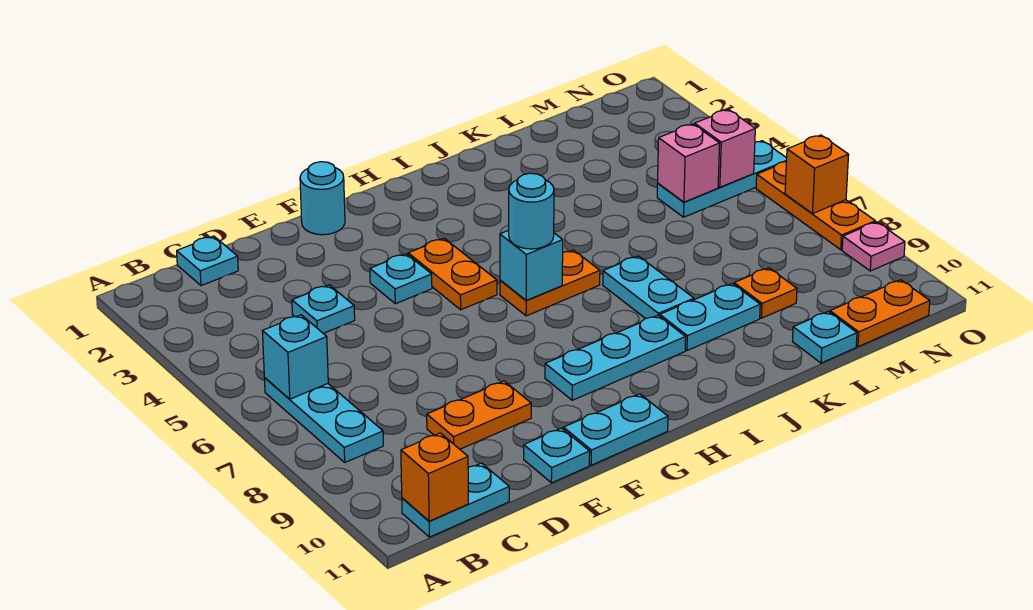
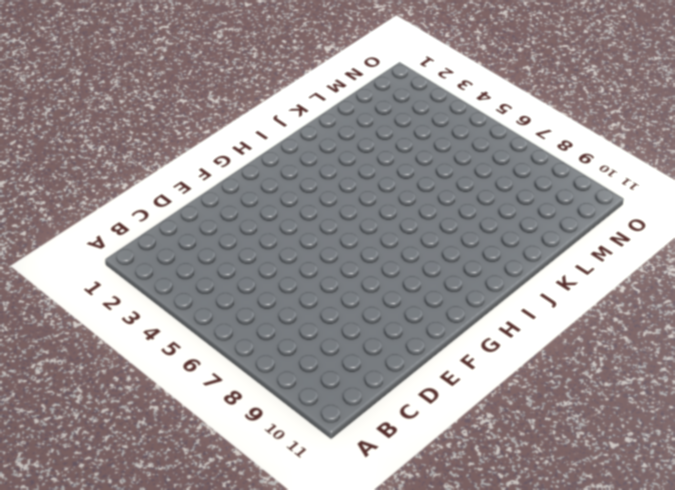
none -> cyan 1x3 plate [264,378,383,462]
none -> cyan 1x2 plate [402,463,509,537]
none -> cyan 1x1 plate [177,236,238,286]

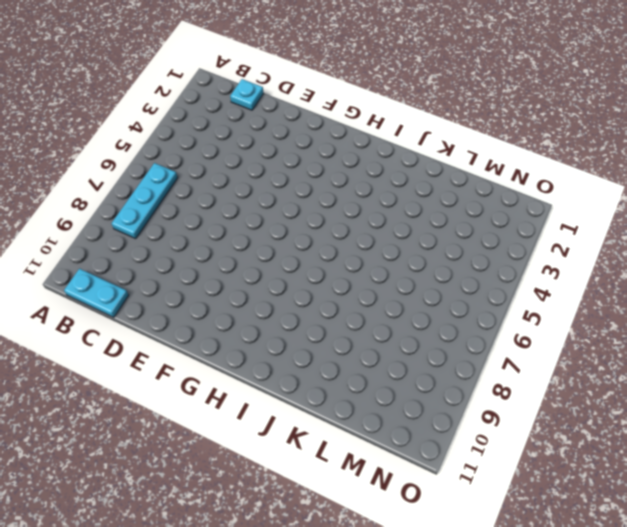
none -> cyan 1x1 plate [292,285,355,333]
none -> orange 1x2 plate [427,381,531,449]
none -> cyan 1x1 plate [524,428,590,483]

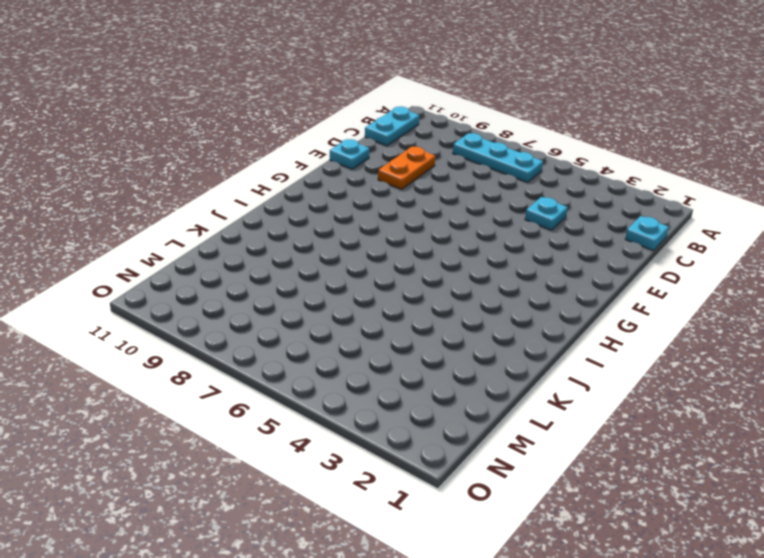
none -> cyan 1x1 round brick [300,162,345,235]
none -> cyan 1x1 plate [370,254,432,304]
none -> cyan 1x2 plate [563,394,668,465]

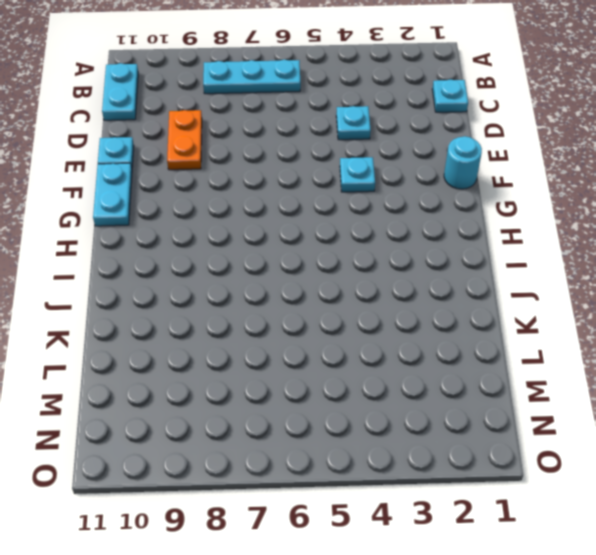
none -> orange 1x2 plate [408,238,497,310]
none -> cyan 1x3 plate [545,315,686,400]
none -> orange 1x2 plate [500,250,600,316]

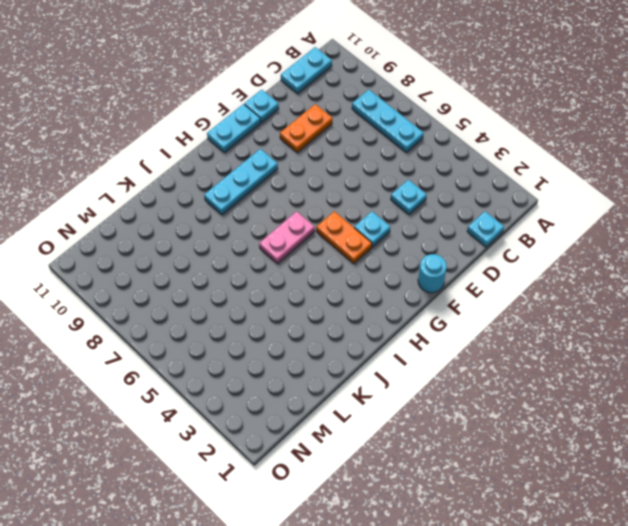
pink 1x2 plate [259,211,315,264] -> orange 1x2 plate [500,250,600,316]
none -> cyan 1x2 plate [603,256,694,319]
none -> cyan 1x2 plate [660,284,760,351]
none -> orange 1x1 plate [734,268,797,318]

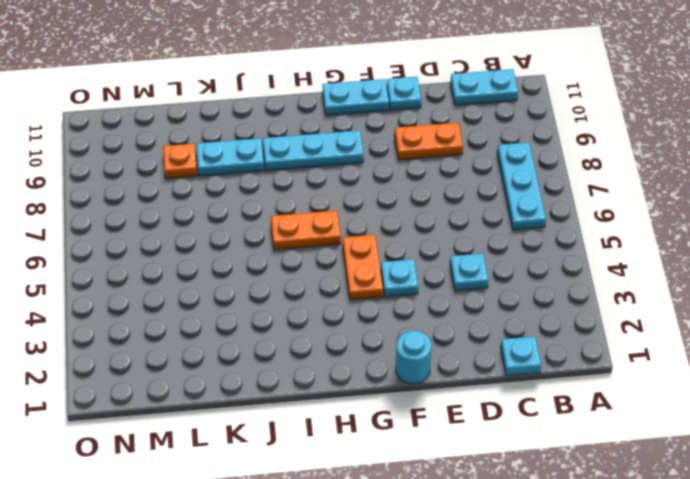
none -> cyan 1x2 plate [603,256,694,319]
none -> cyan 1x1 plate [792,312,857,363]
none -> cyan 1x3 plate [657,141,787,217]

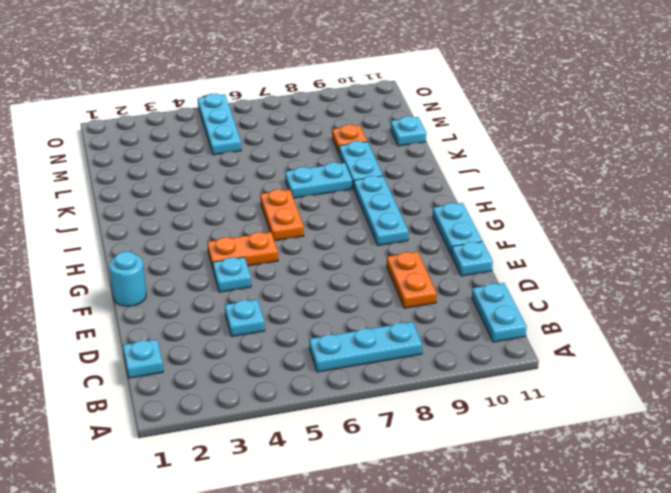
none -> orange 1x2 plate [830,280,930,347]
none -> orange 1x3 plate [756,162,875,250]
none -> pink 1x1 plate [842,222,905,271]

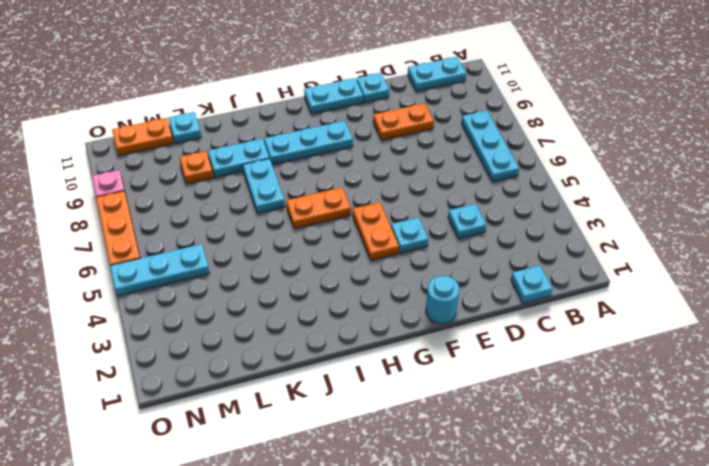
none -> cyan 1x1 brick [263,315,328,399]
none -> orange 1x1 brick [401,433,468,521]
none -> cyan 1x1 brick [500,230,563,300]

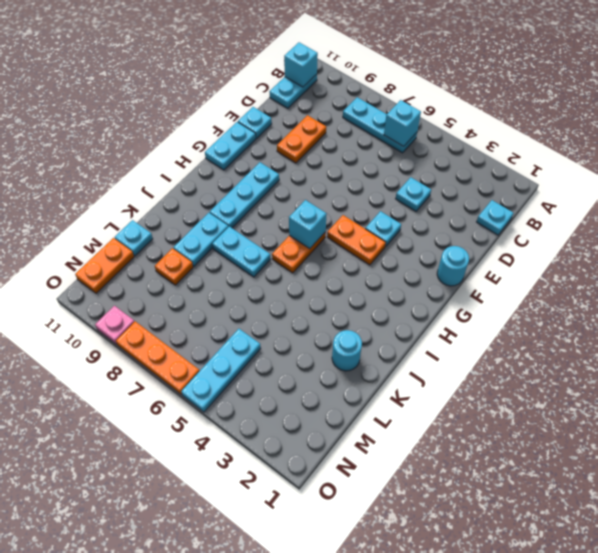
cyan 1x1 brick [284,42,318,87] -> orange 1x1 brick [401,433,468,521]
cyan 1x1 round brick [332,330,362,371] -> cyan 1x1 round brick moved to [509,173,554,249]
none -> pink 1x1 brick [658,124,720,202]
none -> pink 1x1 brick [695,110,755,187]
none -> orange 1x1 brick [785,135,849,214]

